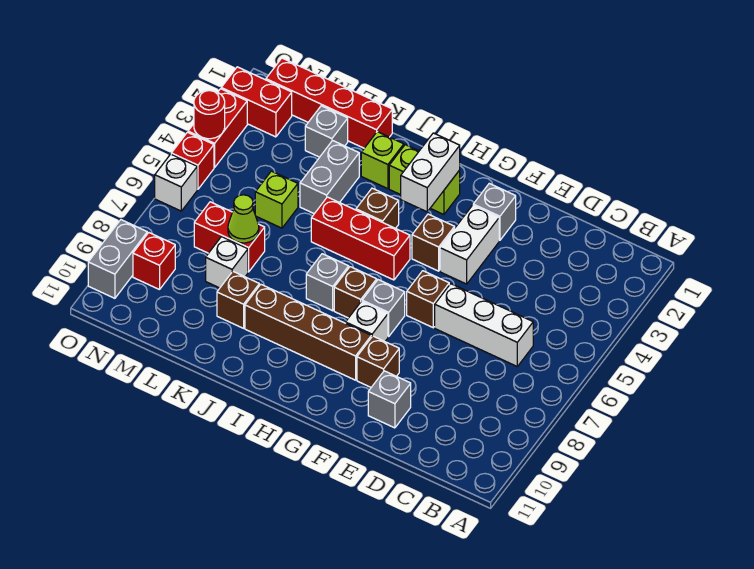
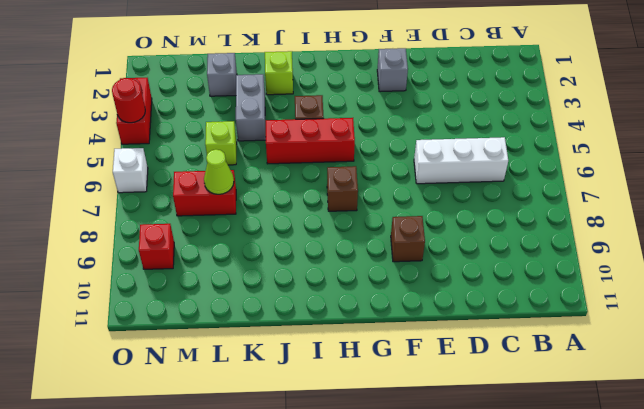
none -> grey 1x1 brick [368,371,411,428]
none -> white 1x2 brick [440,205,499,284]
none -> brown 1x1 brick [407,271,449,328]
none -> brown 1x1 brick [412,214,455,271]

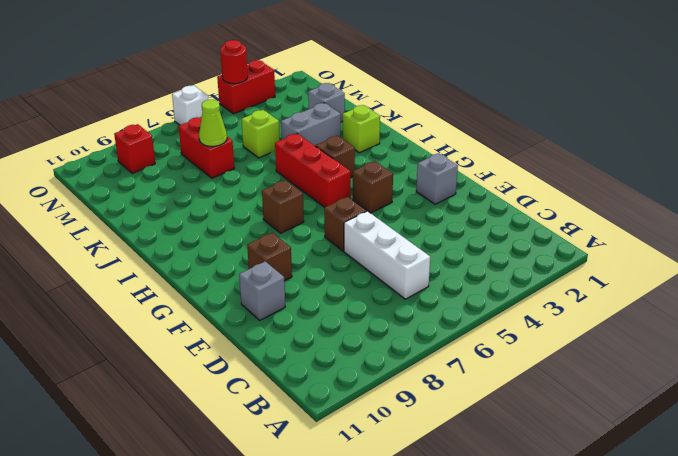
none -> white 1x2 brick [440,205,499,284]
none -> grey 1x1 brick [362,280,405,336]
none -> white 1x1 brick [346,301,388,341]
none -> brown 1x4 brick [245,285,371,380]

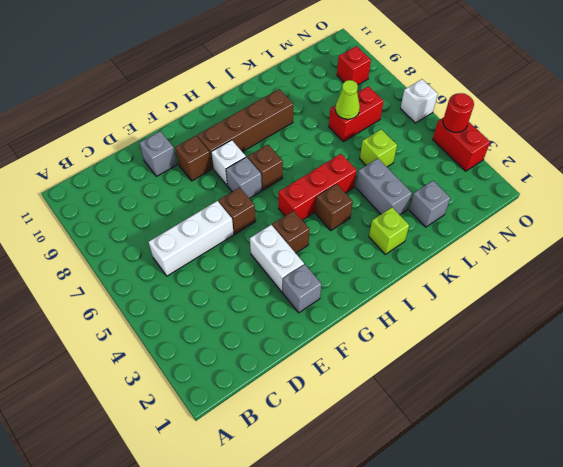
none -> lime 1x2 brick [389,145,460,215]
none -> grey 1x1 brick [306,254,349,311]
none -> red 1x4 brick [266,58,392,148]
none -> brown 1x1 brick [217,272,259,328]

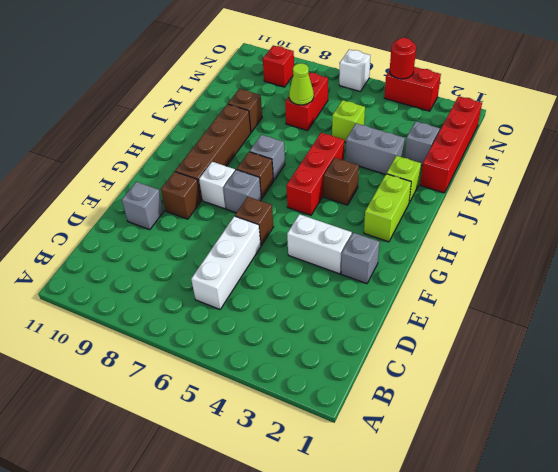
none -> brown 1x1 brick [412,214,455,271]
none -> white 1x1 brick [206,237,248,288]
none -> red 1x2 brick [221,67,292,137]
none -> red 1x1 brick [171,132,214,189]

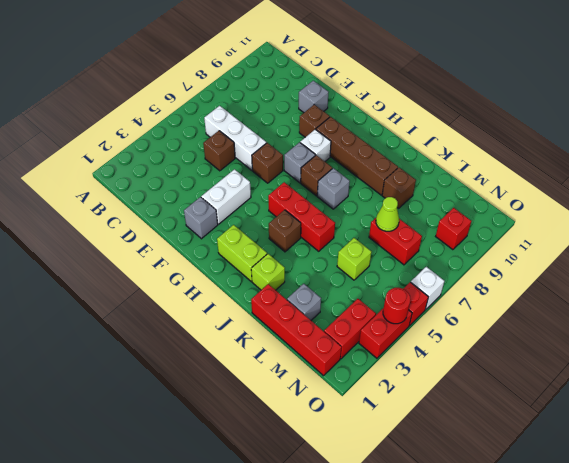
brown 1x1 brick [203,131,235,171] -> brown 1x1 brick moved to [412,214,455,271]
red 1x2 brick [324,299,376,359] -> red 1x2 brick turned to [221,67,292,137]
none -> grey 1x2 brick [300,141,359,214]
none -> white 1x1 brick [206,237,248,288]
none -> grey 1x2 brick [88,220,147,298]
none -> white 1x2 brick [401,133,460,212]

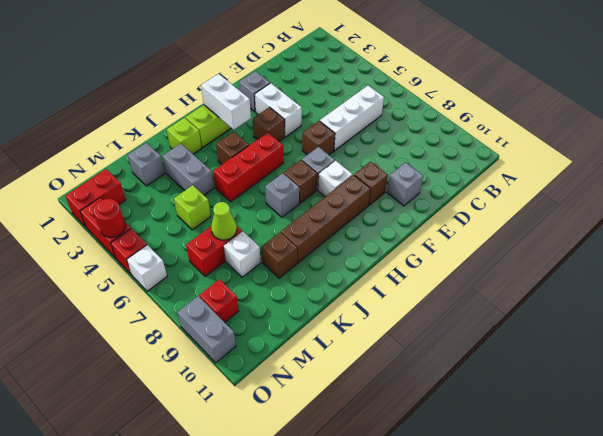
none -> red 1x4 brick [266,58,392,148]

